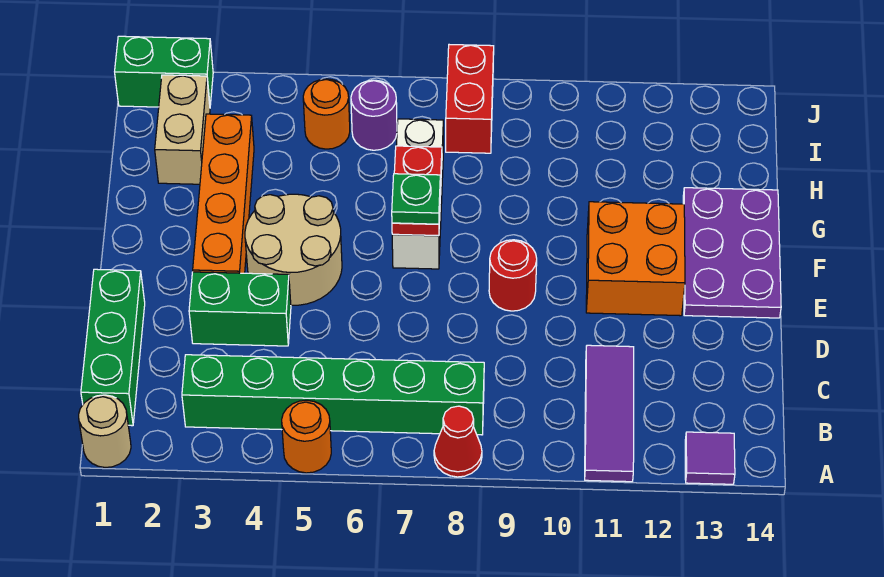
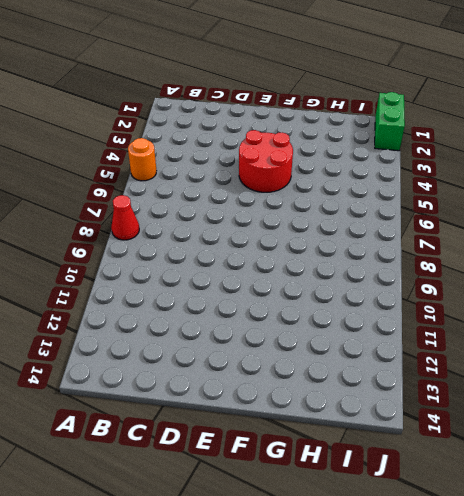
red 2x2 round brick [239,130,293,192] -> tan 2x2 round brick [245,194,342,305]
none -> tan 1x1 round brick [79,395,131,468]
none -> purple 1x3 tile [585,345,634,482]
none -> purple 1x1 tile [685,432,735,484]

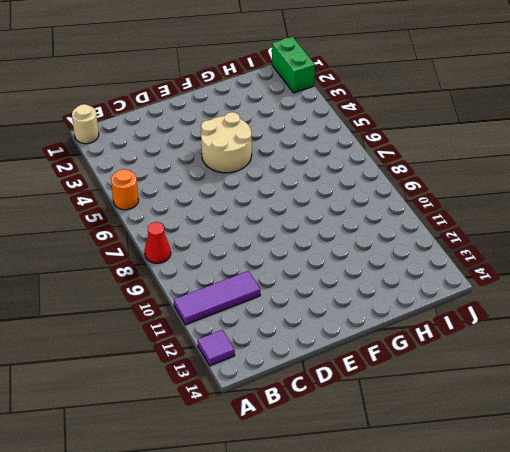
none -> green 1x3 brick [81,269,145,426]
none -> green 1x6 brick [182,355,484,435]
none -> green 1x2 brick [189,272,291,346]

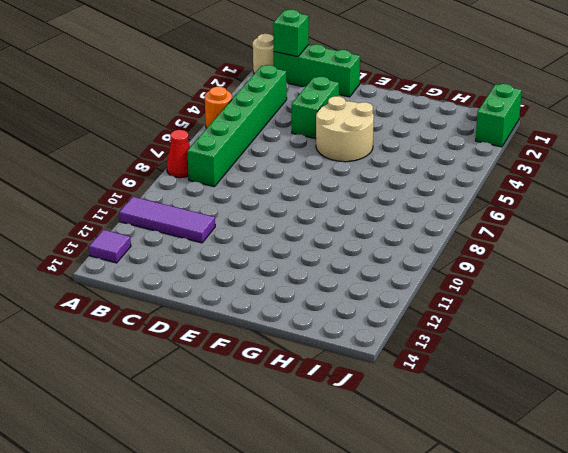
green 1x1 brick [273,10,309,57] -> none
none -> orange 1x4 brick [193,114,254,273]
none -> red 1x1 round brick [489,240,537,311]
none -> orange 2x2 brick [586,202,685,316]

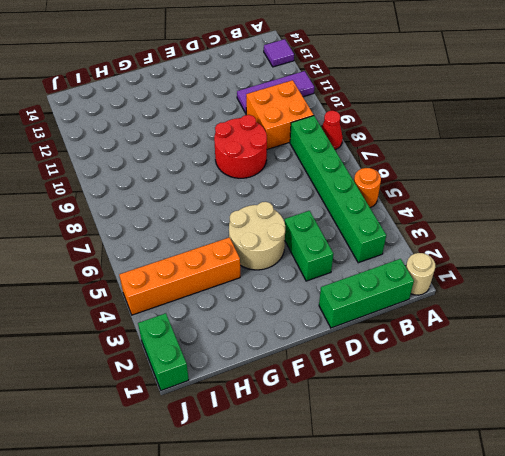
orange 2x2 brick [246,80,314,149] -> orange 2x2 brick moved to [586,202,685,316]
red 2x2 round brick [214,115,267,178] -> red 1x1 round brick [489,240,537,311]
orange 1x4 brick [119,237,240,315] -> orange 1x4 brick moved to [193,114,254,273]
none -> purple 2x3 plate [683,188,781,318]
none -> white 1x3 brick [392,119,443,269]
none -> tan 1x2 brick [155,75,210,184]

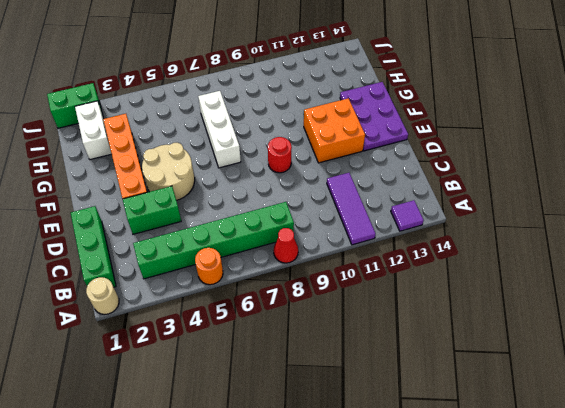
white 1x2 brick [75,101,112,160] -> tan 1x2 brick [155,75,210,184]
none -> orange 1x1 round brick [303,79,350,149]
none -> purple 1x1 round brick [351,80,397,150]
none -> red 1x2 brick [446,45,494,153]

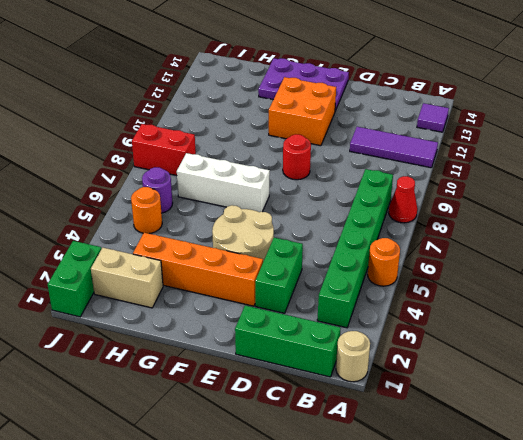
none -> red 1x2 plate [392,146,442,236]
none -> green 1x1 plate [392,174,440,224]

